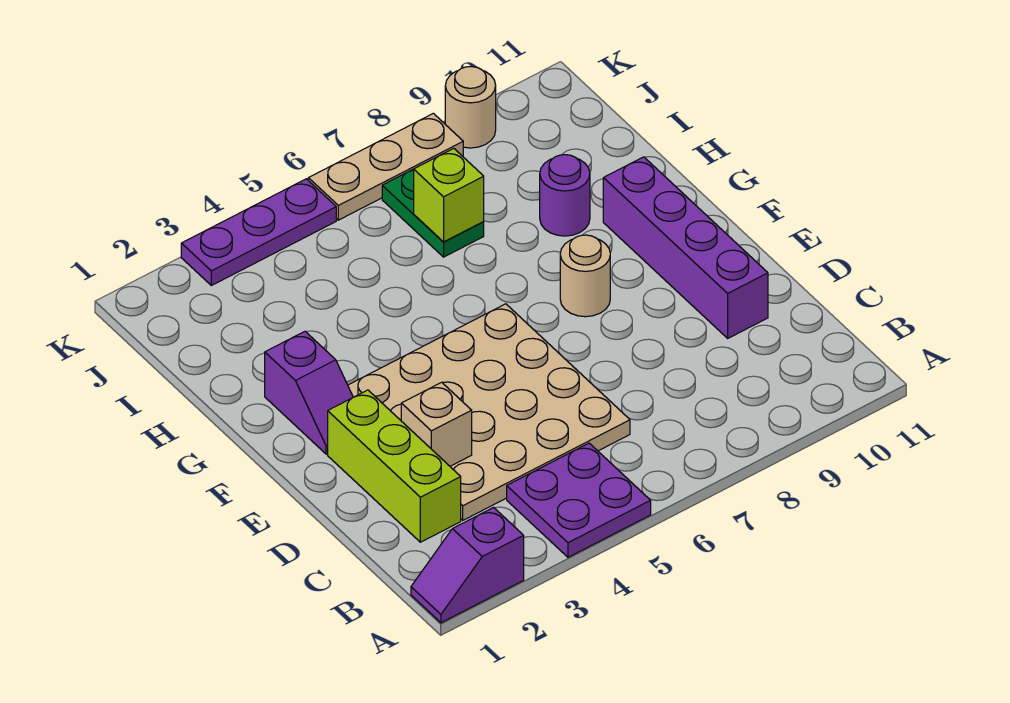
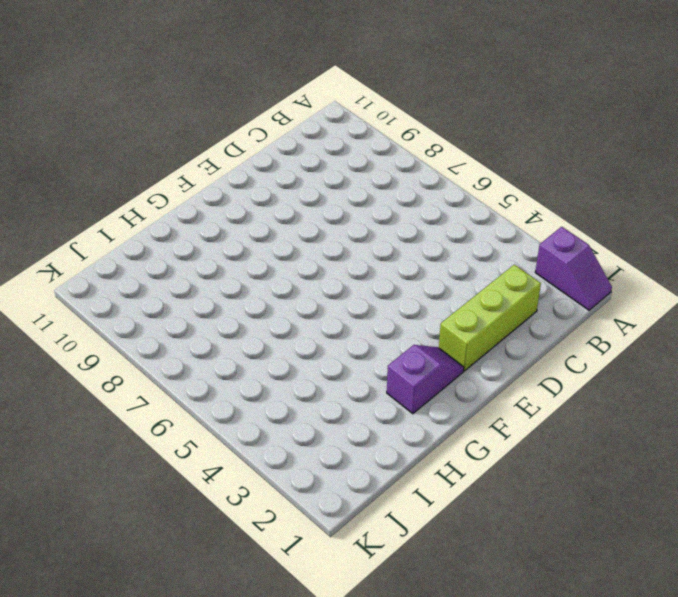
none -> purple 2x2 plate [507,443,651,557]
none -> tan 4x4 plate [348,304,630,520]
none -> purple 1x4 brick [603,157,768,338]

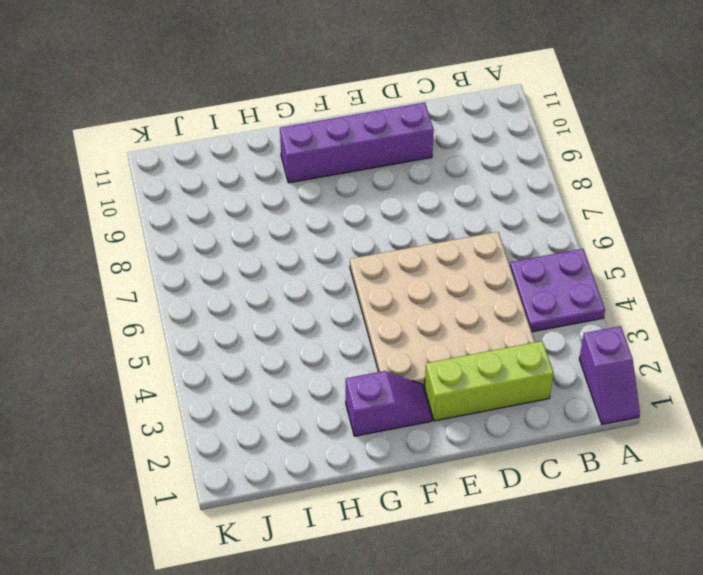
none -> tan 1x1 round brick [560,235,610,317]
none -> purple 1x1 round brick [540,155,590,236]
none -> green 1x2 plate [382,169,484,257]

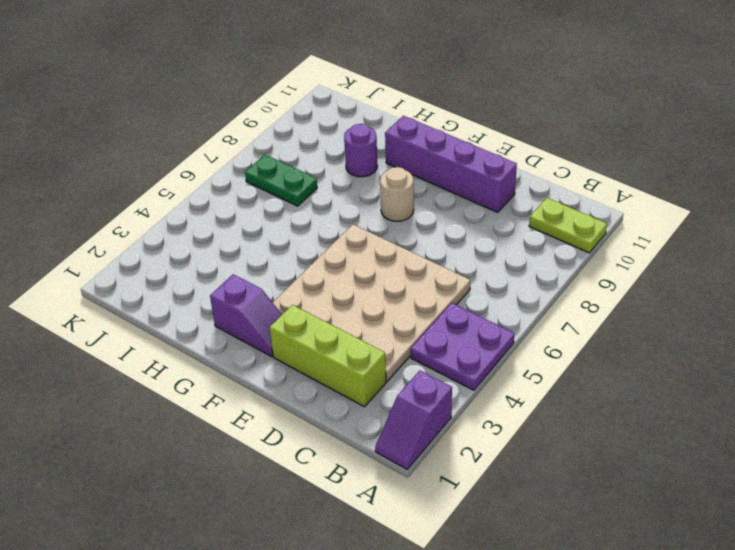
lime 1x2 plate [529,198,607,253] -> none
none -> purple 1x3 plate [181,179,336,285]
none -> tan 1x3 plate [308,113,463,220]
none -> tan 1x1 round brick [445,67,496,148]

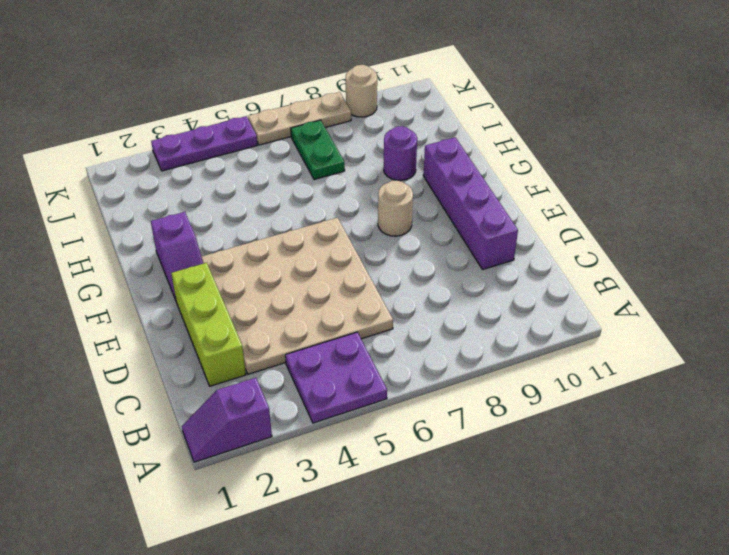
none -> tan 1x1 brick [401,382,472,466]
none -> lime 1x1 brick [414,148,484,242]

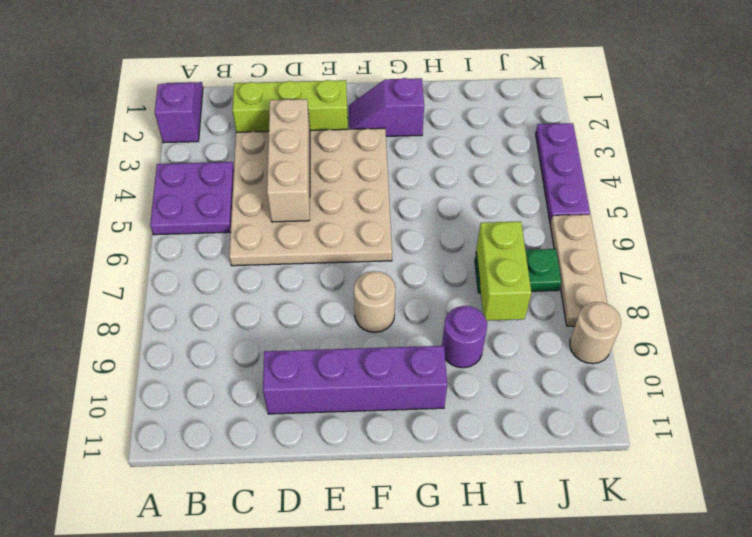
tan 1x3 brick [267,99,310,222] -> tan 1x1 brick [401,382,472,466]
lime 1x2 brick [476,221,531,321] -> lime 1x1 brick [414,148,484,242]

